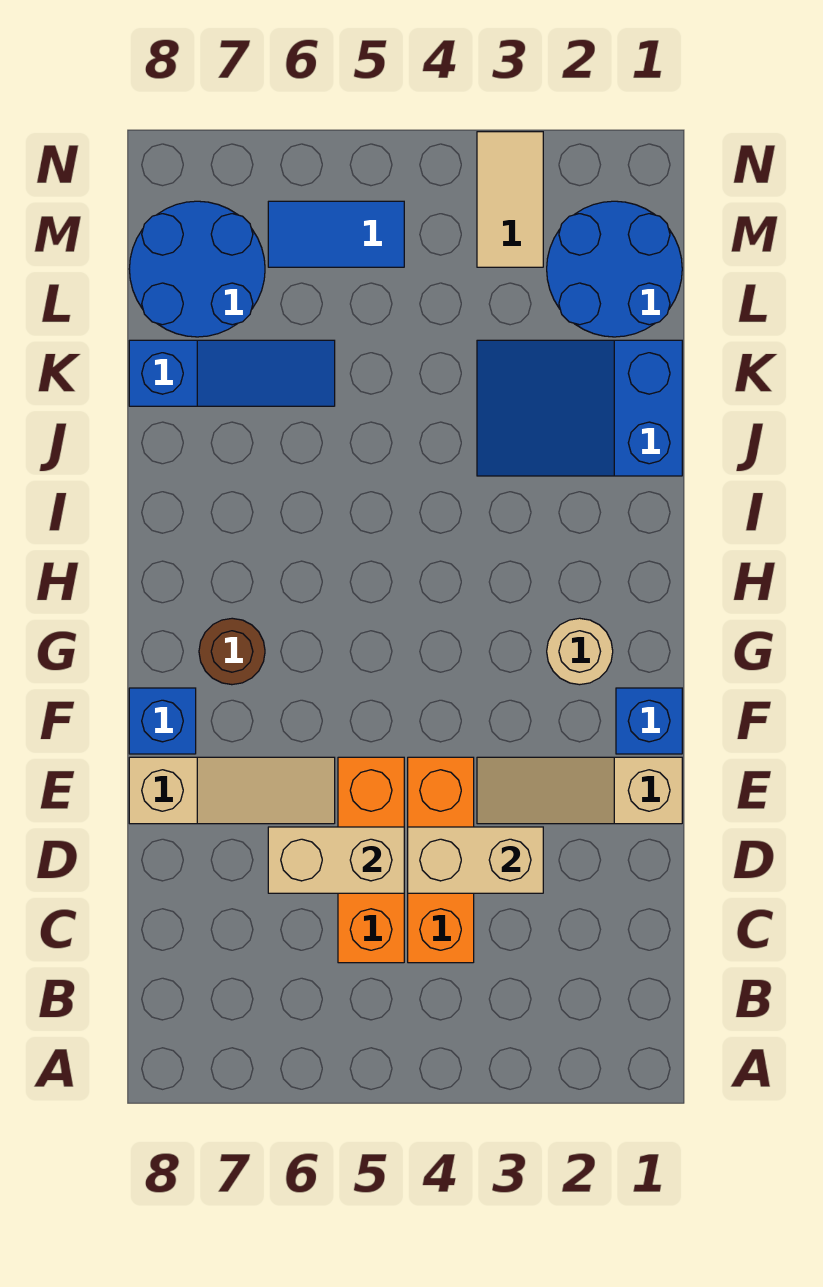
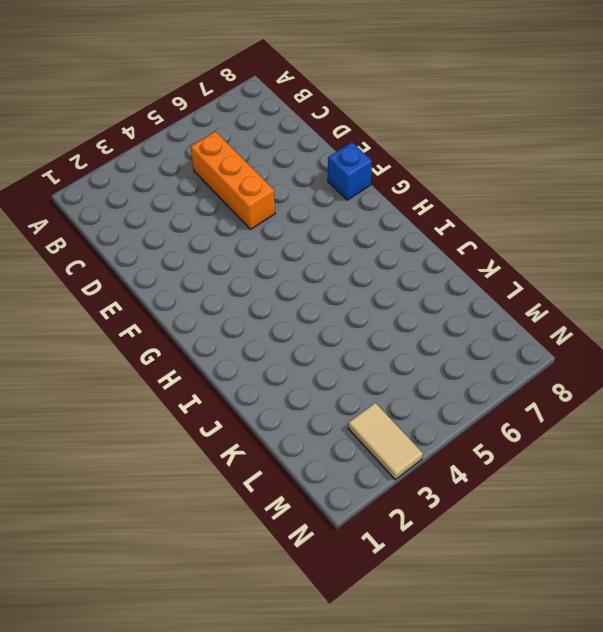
none -> orange 1x3 brick [408,757,474,963]
none -> tan 1x3 slope [477,757,682,824]
none -> tan 1x3 slope [129,757,335,824]

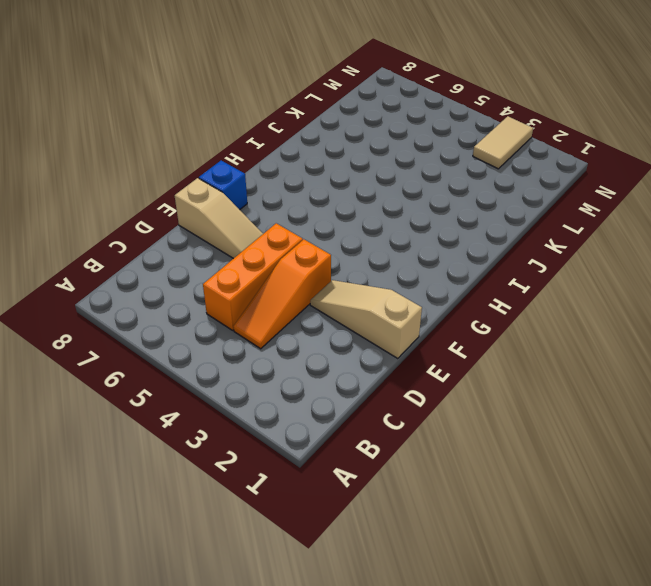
orange 1x3 slope [233,239,331,349] -> orange 1x3 brick [408,757,474,963]
none -> blue 1x1 brick [616,688,682,754]
none -> tan 1x1 round brick [547,618,613,685]
none -> brown 1x1 round brick [199,618,265,685]

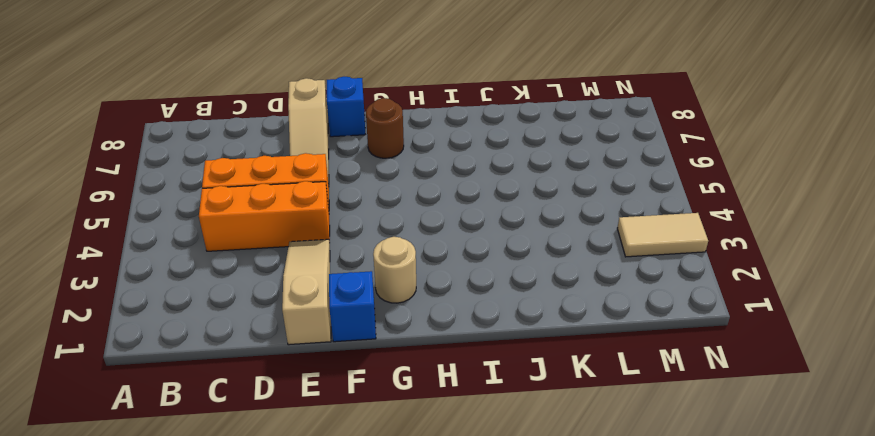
none -> blue 2x3 slope [477,340,682,476]
none -> blue 1x3 slope [129,340,335,406]
none -> blue 2x2 round brick [547,201,682,337]

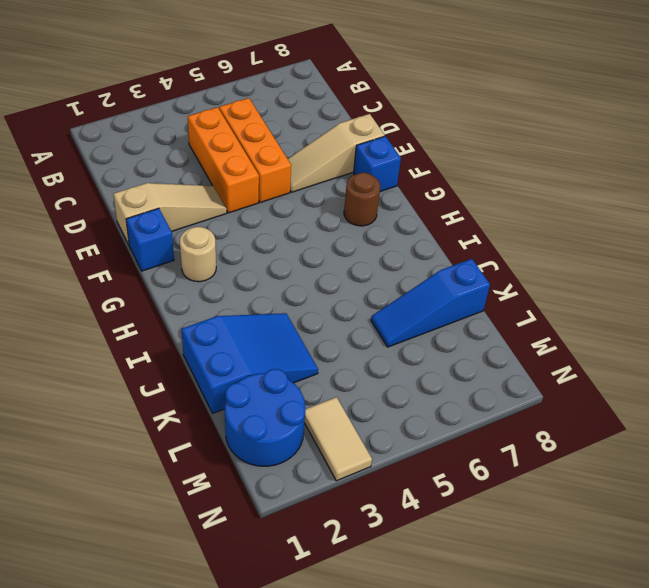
none -> blue 2x2 round brick [129,201,265,337]
none -> blue 1x2 tile [268,201,404,267]
none -> tan 1x2 brick [408,827,543,893]

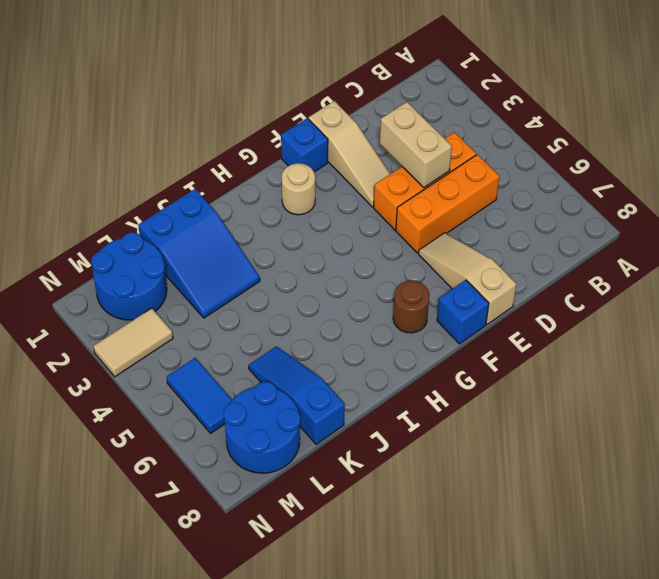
none -> tan 1x2 brick [268,827,404,893]

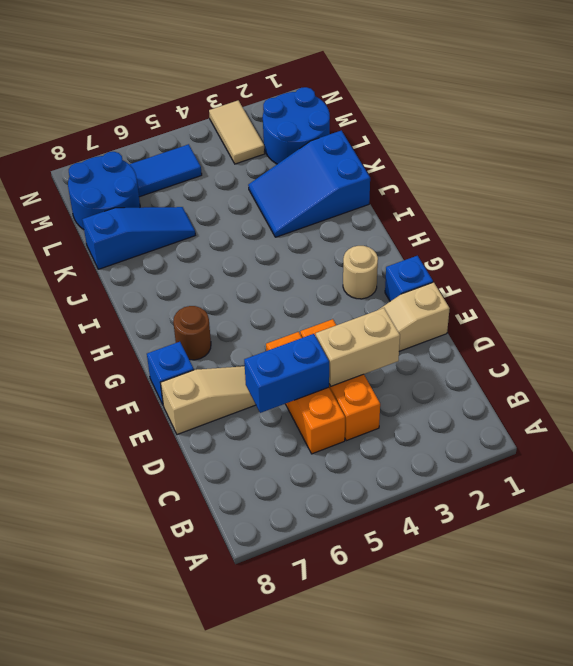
blue 1x2 brick [244,334,329,413] -> tan 1x2 brick [268,827,404,893]

